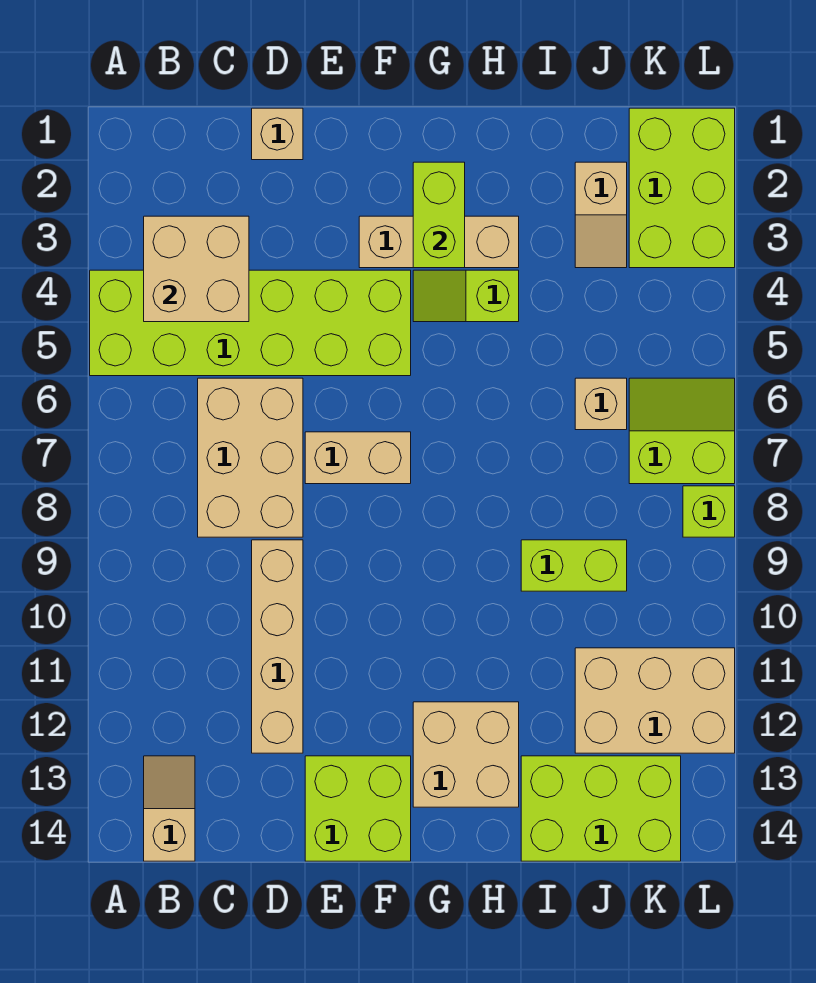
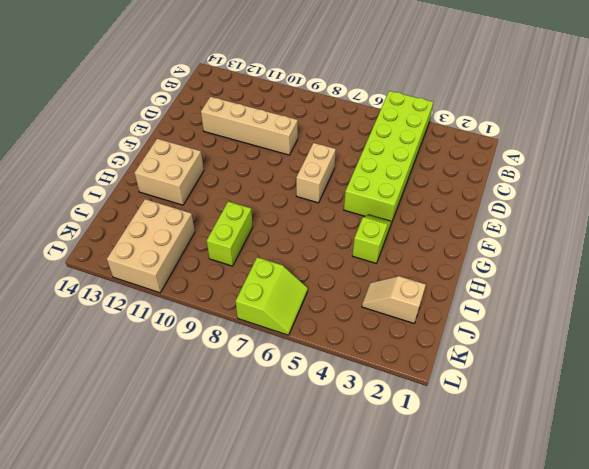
none -> tan 1x2 slope [144,756,195,861]
none -> tan 2x3 brick [198,378,303,537]
none -> tan 1x1 brick [252,108,303,160]

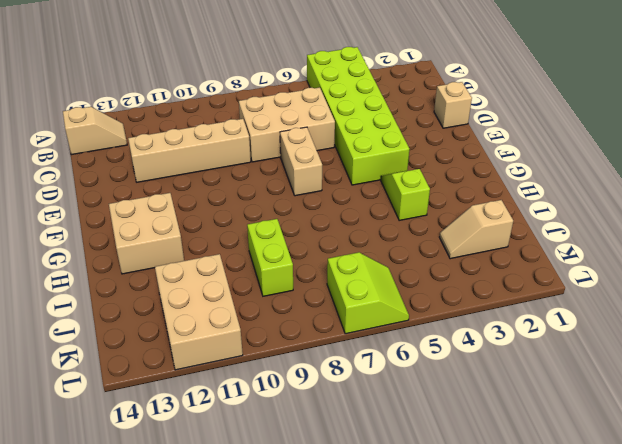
none -> lime 2x2 brick [305,756,411,861]
none -> tan 1x3 brick [359,216,519,268]
none -> lime 2x3 brick [521,756,681,861]

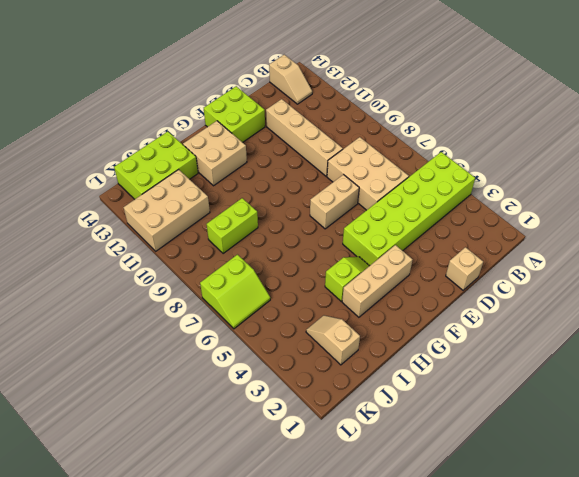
none -> tan 1x1 brick [575,378,627,430]
none -> lime 2x3 brick [629,108,735,268]
none -> lime 1x1 brick [683,486,735,537]

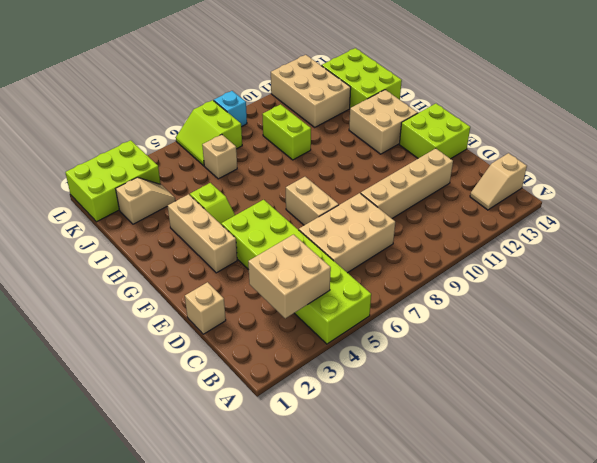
cyan 1x1 brick [214,91,247,127] -> lime 1x1 brick [683,486,735,537]
none -> lime 1x2 brick [413,162,465,268]

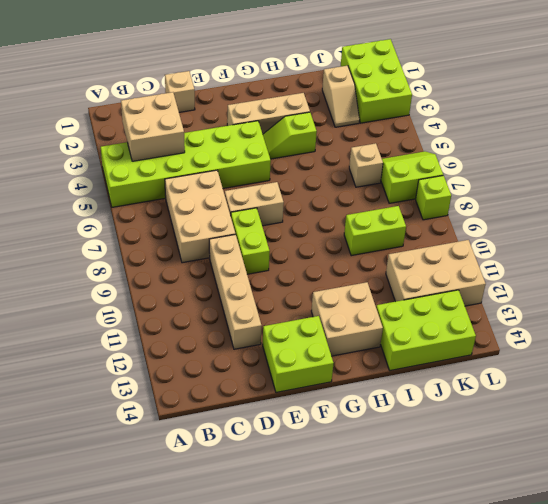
lime 1x2 brick [231,208,270,274] -> lime 1x2 brick moved to [413,162,465,268]
none -> tan 1x2 slope [144,756,195,861]

